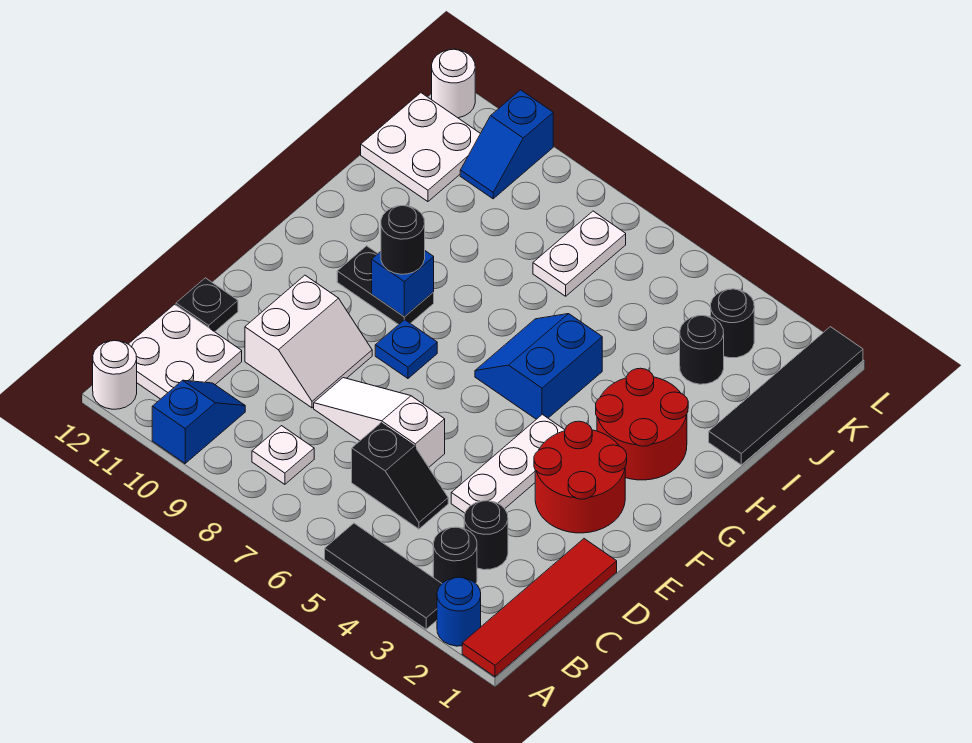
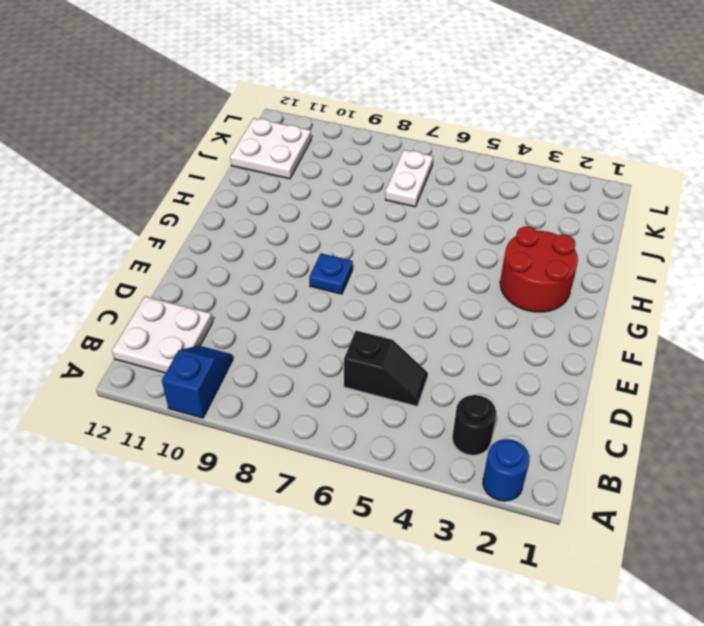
none -> red 1x4 tile [462,539,617,677]
none -> black 1x3 tile [325,523,442,629]
none -> white 1x1 round brick [93,341,137,409]

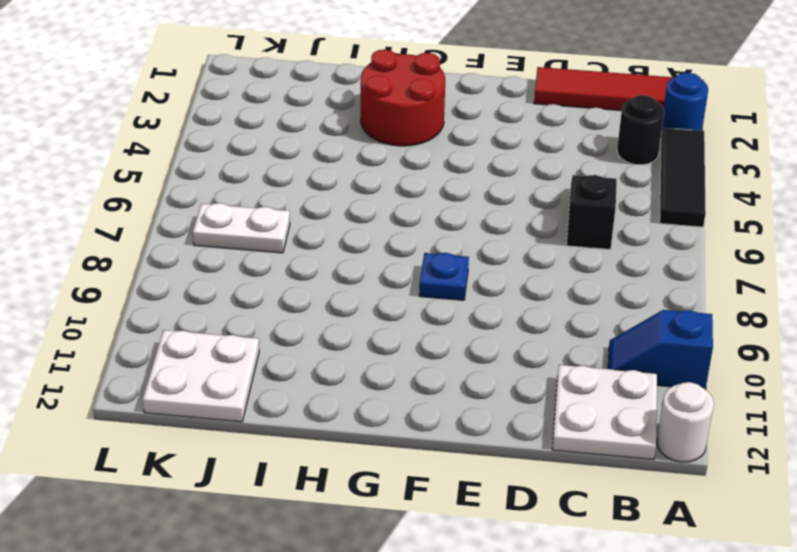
none -> white 1x1 plate [252,426,314,484]
none -> black 1x1 round brick [464,501,508,570]
none -> white 1x3 plate [451,414,565,513]

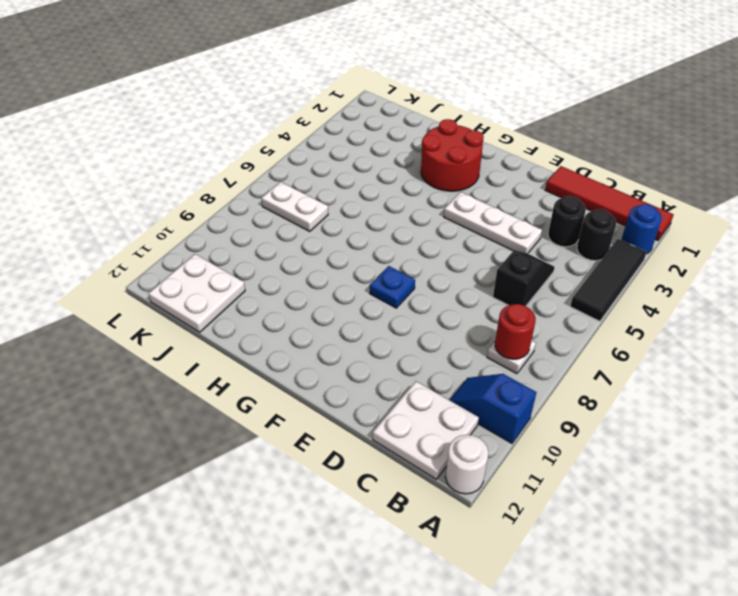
red 1x1 round brick [495,304,536,359] -> none
none -> white 1x3 slope [314,378,445,467]
none -> white 2x2 slope [245,275,372,408]
none -> black 1x1 plate [176,278,238,332]

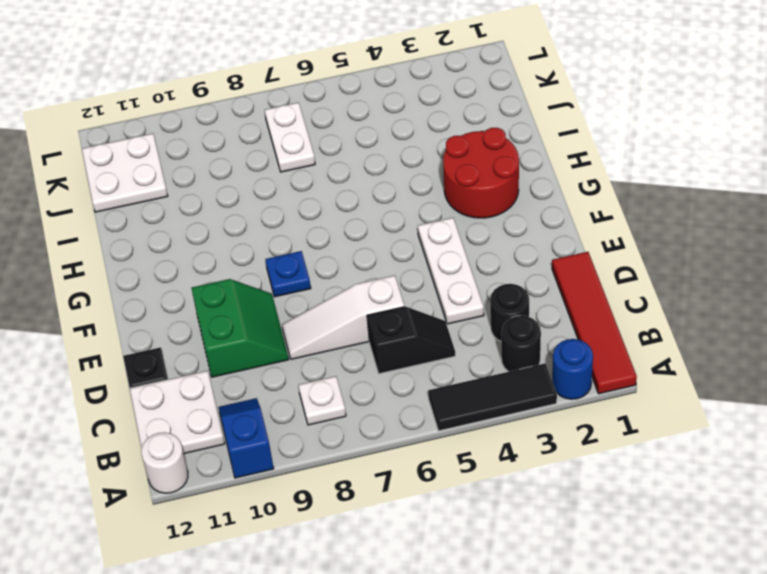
green 2x2 slope [191,279,289,377] -> white 2x2 slope [245,275,372,408]
none -> red 2x2 round brick [534,421,627,533]
none -> blue 2x2 slope [475,314,602,419]
none -> black 1x2 plate [337,246,434,325]

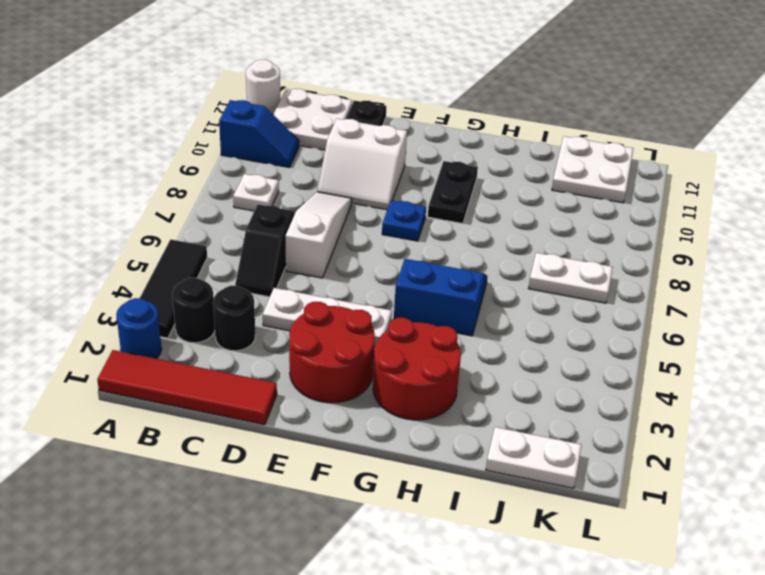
white 1x2 plate [486,427,582,488] -> black 1x4 tile [709,327,863,465]
none -> black 1x1 round brick [680,316,724,384]
none -> black 1x1 round brick [711,289,754,358]
none -> blue 1x2 slope [460,90,553,199]

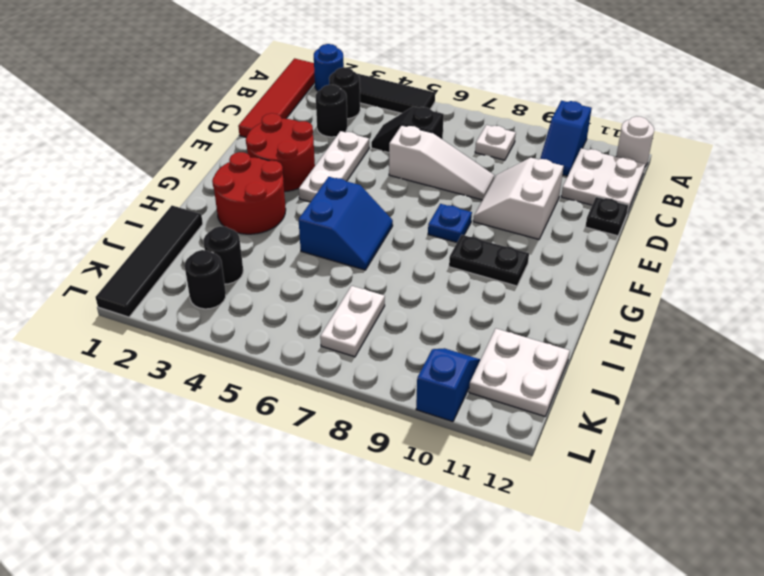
none -> white 1x1 round brick [432,49,475,118]
none -> blue 1x1 brick [372,251,434,316]
none -> black 1x1 round brick [381,206,425,274]

